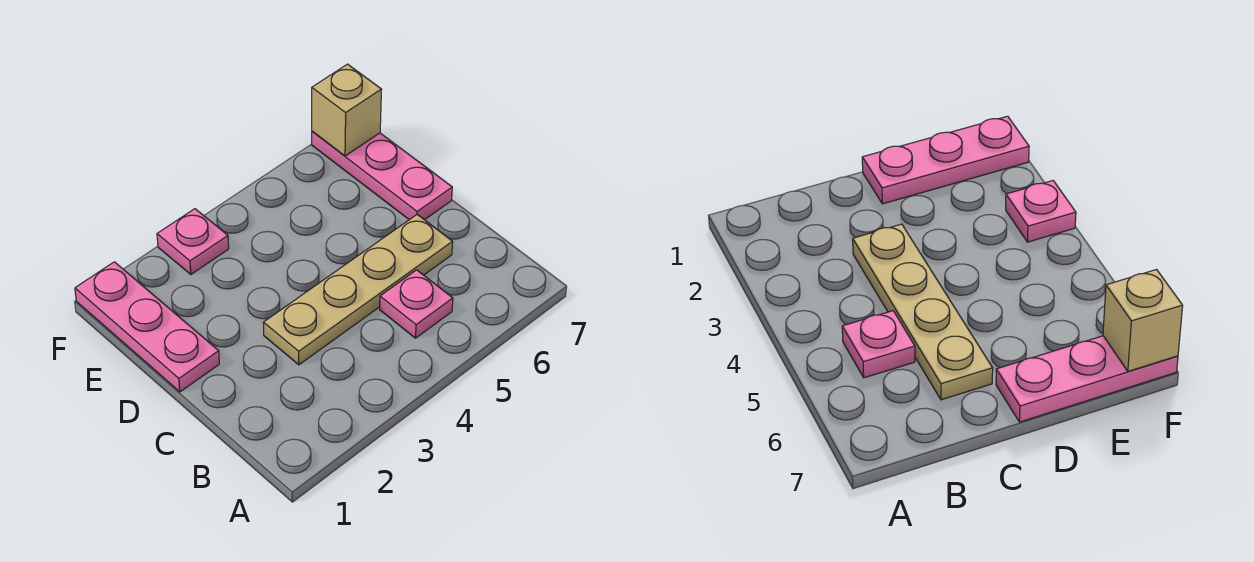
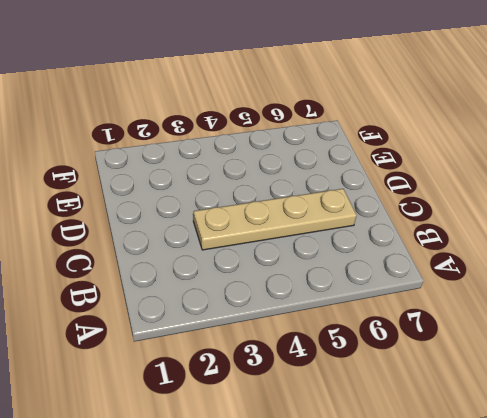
none -> pink 1x1 plate [380,270,453,338]
none -> pink 1x3 plate [75,262,219,392]

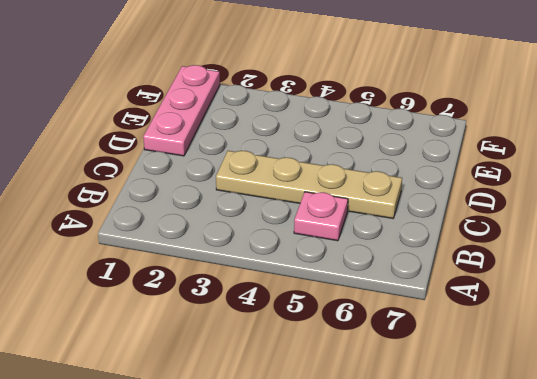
none -> pink 1x3 plate [312,131,452,220]
none -> pink 1x1 plate [157,209,229,274]

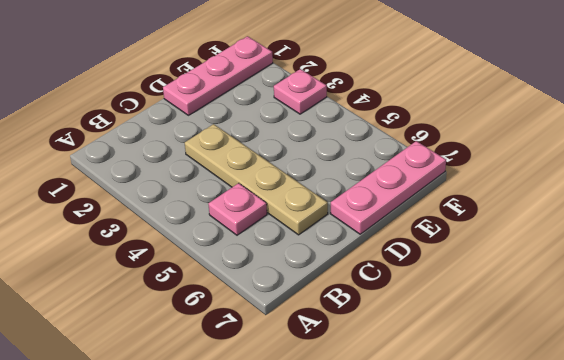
none -> tan 1x1 brick [312,64,382,156]

